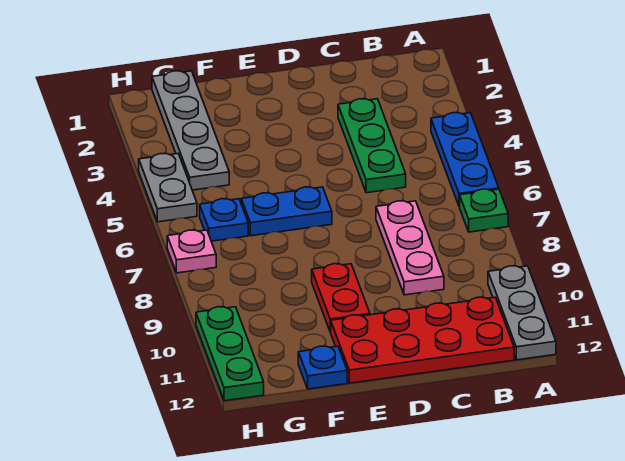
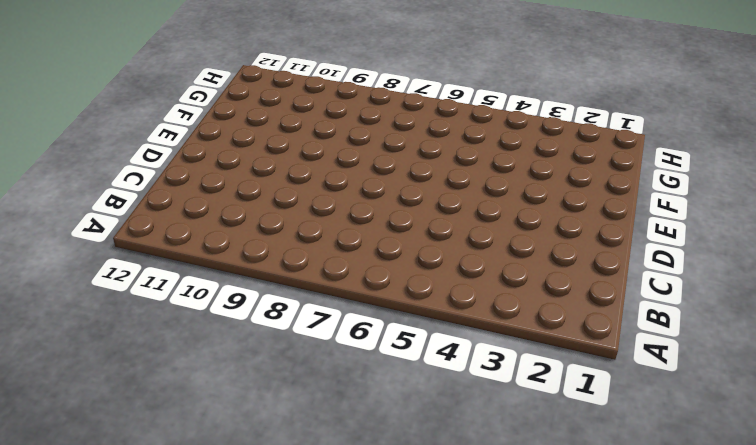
none -> blue 1x3 plate [431,113,499,207]
none -> green 1x1 plate [460,189,508,232]
none -> grey 1x3 plate [488,266,556,360]

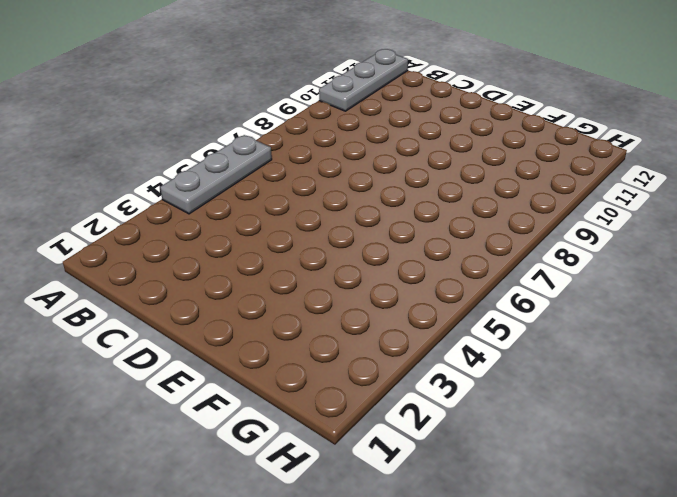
grey 1x3 plate [160,135,272,214] -> blue 1x3 plate [431,113,499,207]
none -> green 1x1 plate [460,189,508,232]
none -> red 2x4 plate [331,297,514,383]
none -> green 1x3 plate [338,99,406,193]

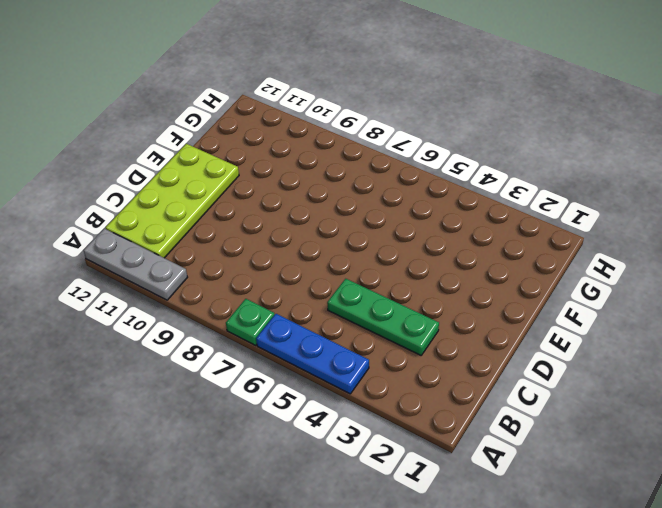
lime 2x4 plate [106,144,239,258] -> red 2x4 plate [331,297,514,383]
none -> pink 1x3 plate [376,201,444,295]
none -> blue 1x2 plate [241,187,332,236]
none -> red 1x2 plate [312,264,370,332]

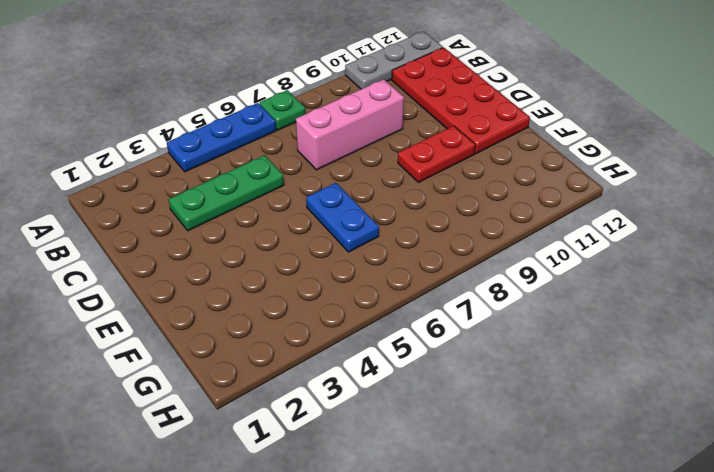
pink 1x3 brick [296,79,404,170] -> pink 1x3 plate [376,201,444,295]
none -> blue 1x1 plate [298,346,347,389]
none -> grey 1x4 plate [152,71,229,190]
none -> blue 1x1 plate [200,199,248,241]

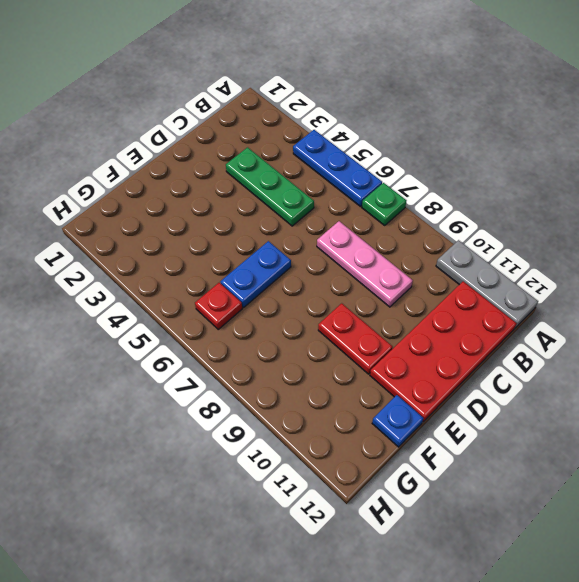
red 1x1 plate [195,283,242,329] -> blue 1x1 plate [200,199,248,241]
none -> grey 1x4 plate [152,71,229,190]
none -> grey 1x2 plate [139,154,197,222]
none -> pink 1x1 plate [167,230,216,273]

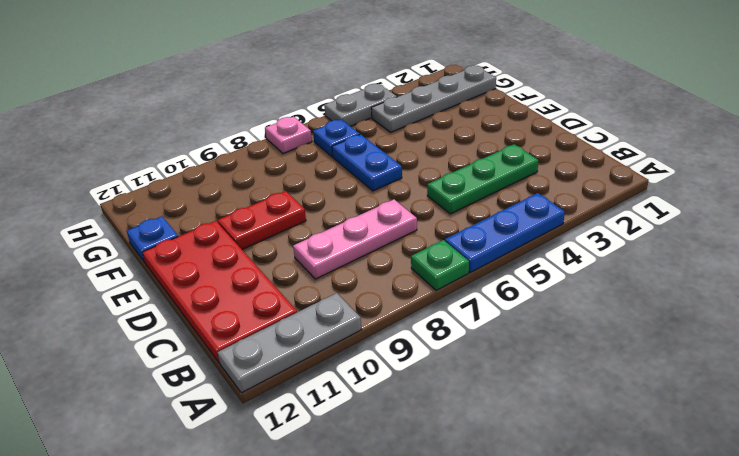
none -> green 1x3 plate [196,307,264,401]

